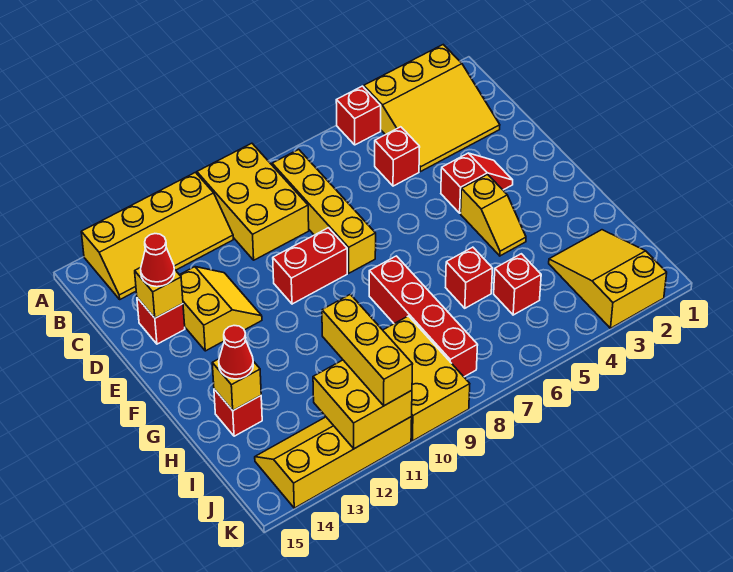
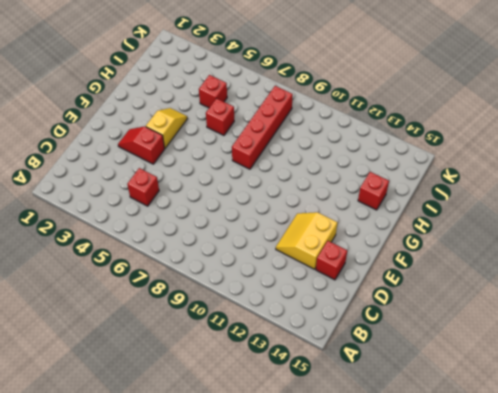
none -> yellow 3x3 slope [364,45,500,172]
none -> red 1x1 brick [336,86,381,145]
none -> yellow 2x3 brick [197,143,309,260]

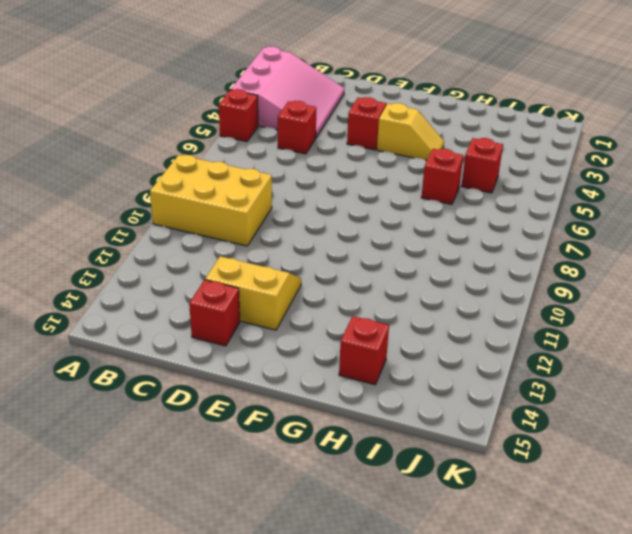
pink 3x3 slope [231,47,344,137] -> yellow 3x3 slope [364,45,500,172]
none -> yellow 2x4 slope [81,172,233,299]
none -> yellow 1x4 brick [272,149,376,273]
none -> red 1x2 brick [273,228,347,304]

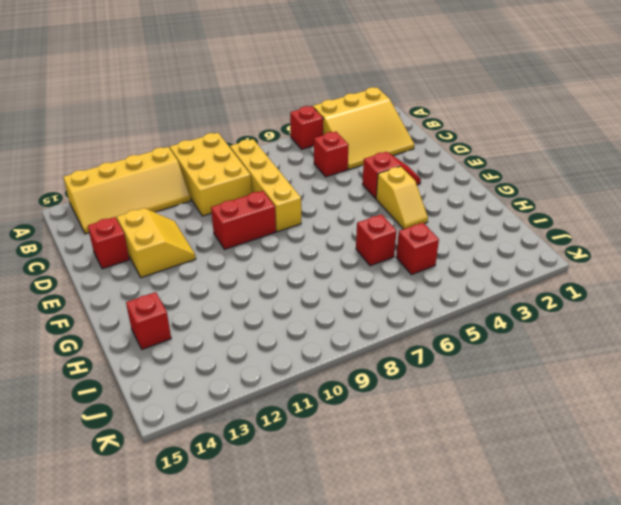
none -> red 1x4 brick [369,256,478,377]
none -> yellow 2x3 slope [549,230,667,328]
none -> yellow 2x3 brick [383,316,470,441]

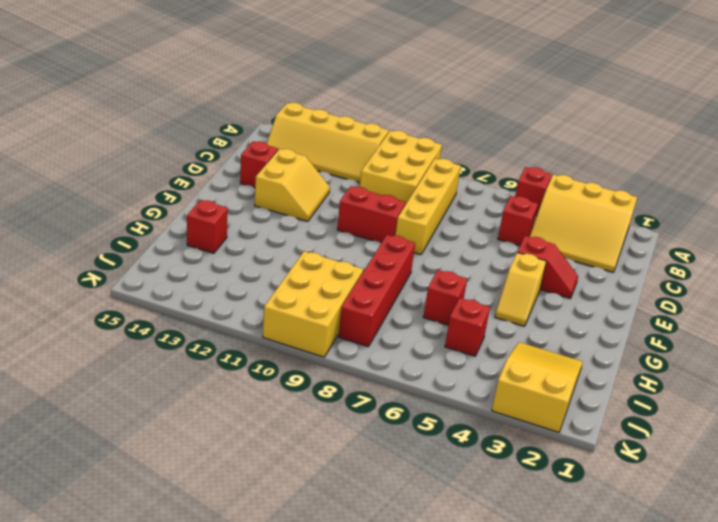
none -> yellow 2x4 slope [255,417,412,508]
none -> yellow 1x1 brick [135,267,183,318]
none -> yellow 1x1 brick [212,359,261,411]

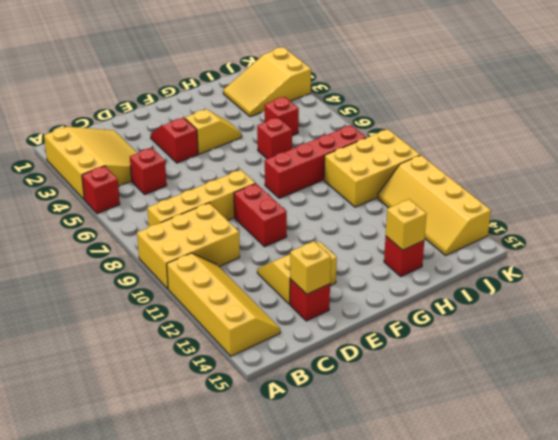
none -> yellow 2x2 brick [313,360,412,449]
none -> red 1x1 cone [141,234,175,287]
none -> red 1x1 cone [219,326,253,379]

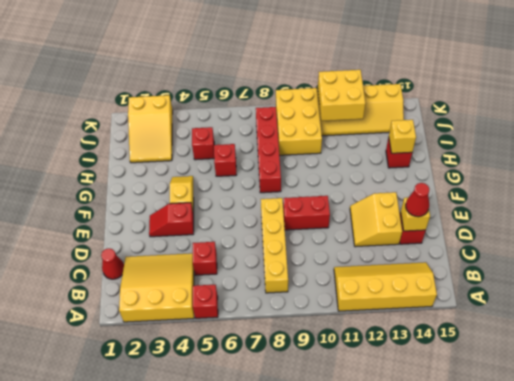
red 1x1 cone [101,248,124,279] -> red 1x1 cone moved to [219,326,253,379]
none -> yellow 2x3 brick [197,143,309,260]
none -> yellow 1x3 brick [322,294,413,406]

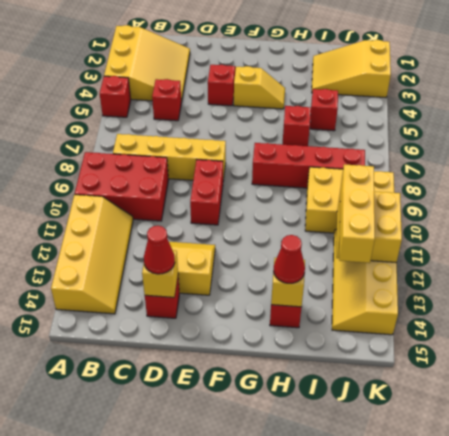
red 2x3 brick [75,152,169,221] -> yellow 2x3 brick [197,143,309,260]
yellow 1x3 brick [339,164,375,263] -> yellow 1x3 brick turned to [322,294,413,406]

